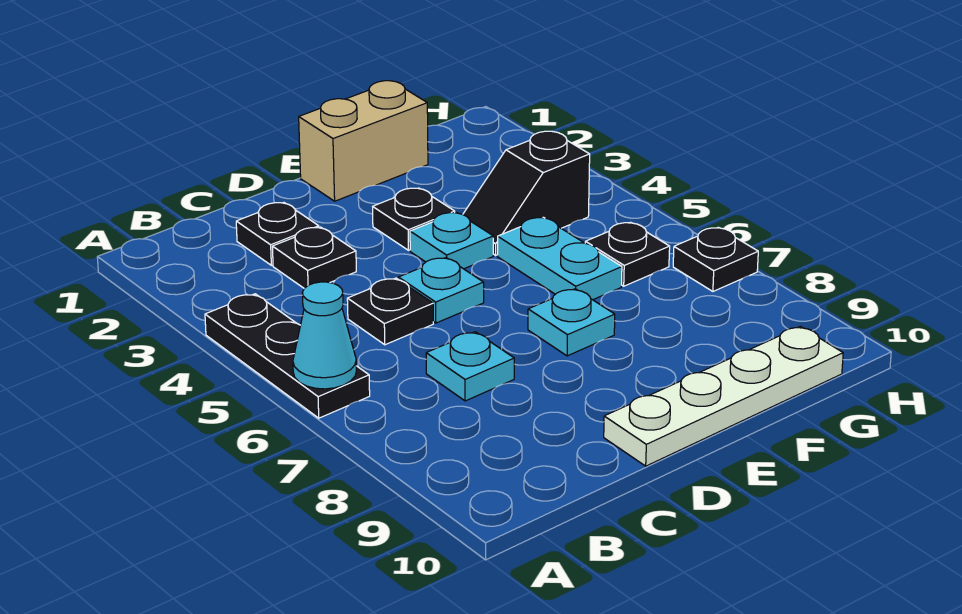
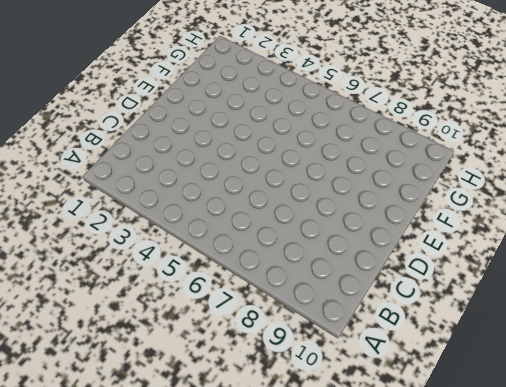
none -> black 1x3 plate [205,294,370,418]
none -> black 1x1 plate [236,203,319,265]
none -> black 1x1 plate [272,227,356,288]

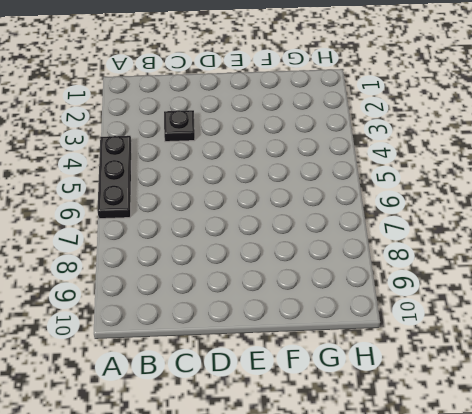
none -> black 1x1 plate [236,203,319,265]
none -> black 1x1 plate [347,278,433,345]
none -> cyan 1x1 plate [426,332,514,401]

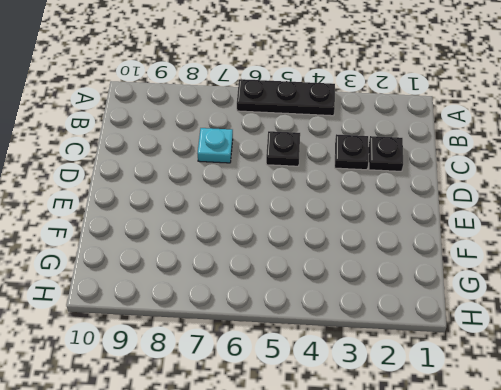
none -> cyan 1x1 plate [398,258,484,323]
none -> white 1x4 plate [604,326,843,466]
none -> tan 1x2 brick [299,81,428,201]

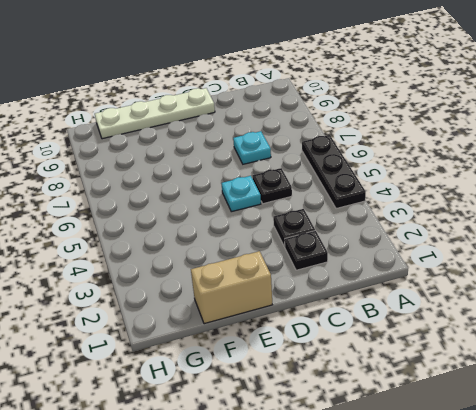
none -> black 1x1 plate [373,188,455,250]
none -> cyan 1x1 plate [410,212,493,269]
none -> cyan 1x1 plate [528,289,615,356]

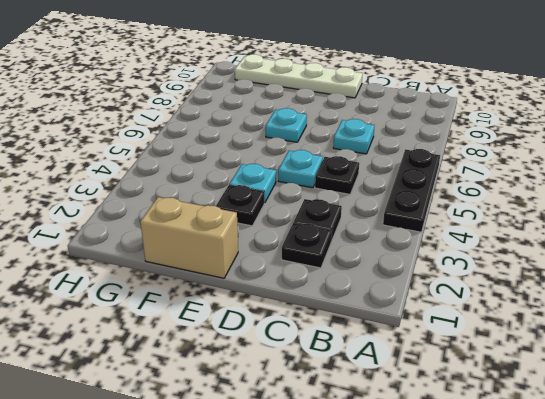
none -> black 1x2 slope [463,131,590,255]
none -> cyan 1x2 plate [498,217,622,300]
none -> black 1x1 plate [585,222,670,286]

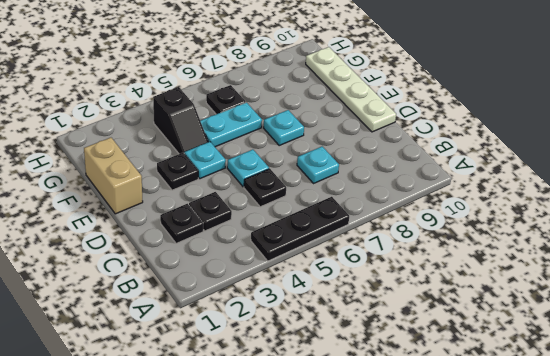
none -> black 1x1 plate [673,227,758,291]
none -> cyan 1x1 cone [293,282,356,389]

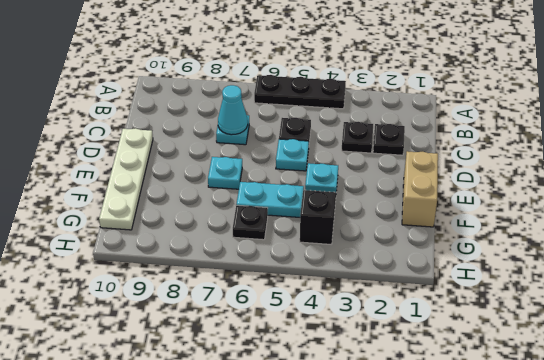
cyan 1x1 cone [218,85,248,135] -> cyan 1x1 cone moved to [293,282,356,389]
none -> black 1x1 plate [373,188,455,250]
none -> black 1x1 plate [673,227,758,291]

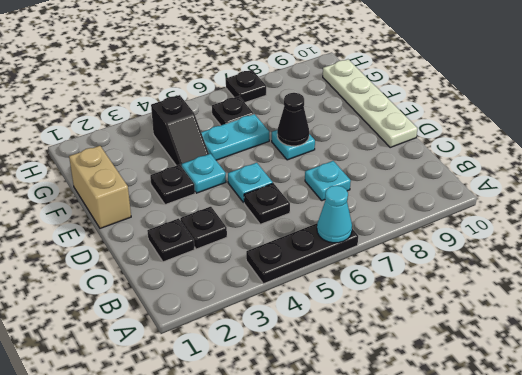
black 1x1 cone [277,93,309,146] -> none

